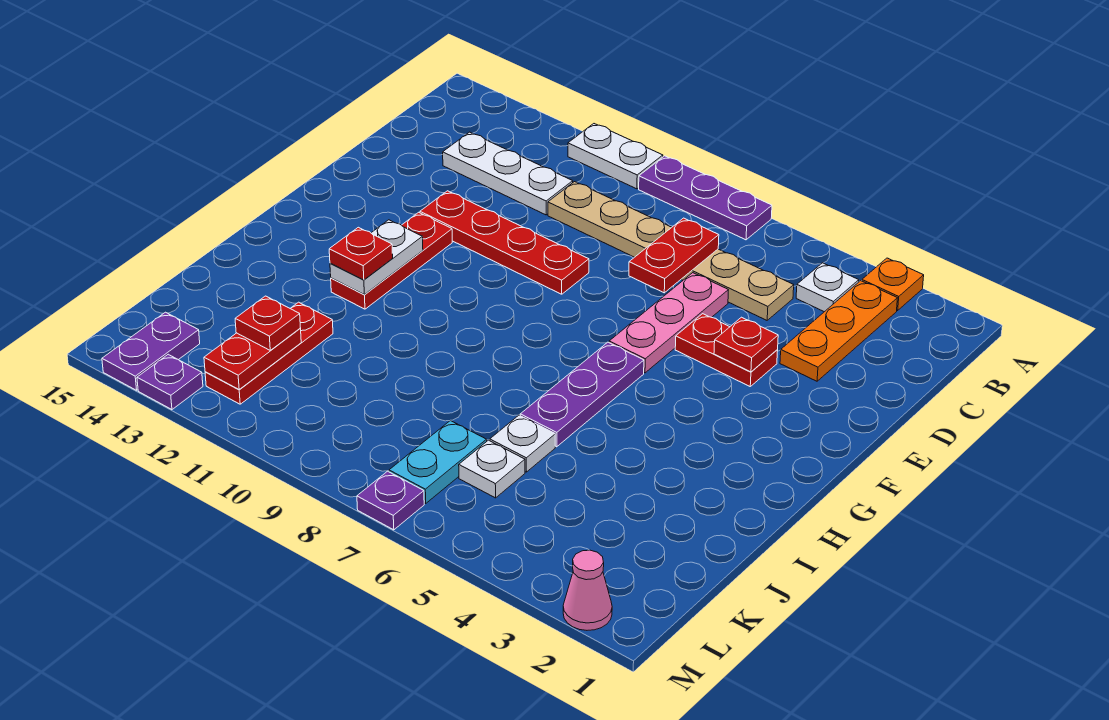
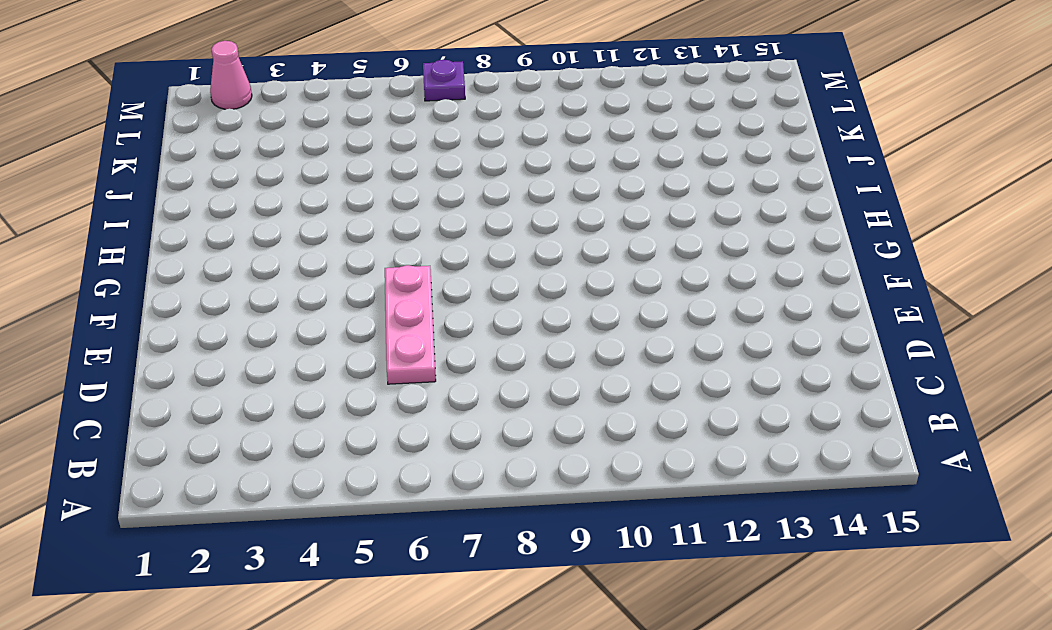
none -> orange 1x1 plate [862,258,924,310]
none -> purple 1x3 plate [639,156,772,240]
none -> white 1x2 plate [568,124,663,189]

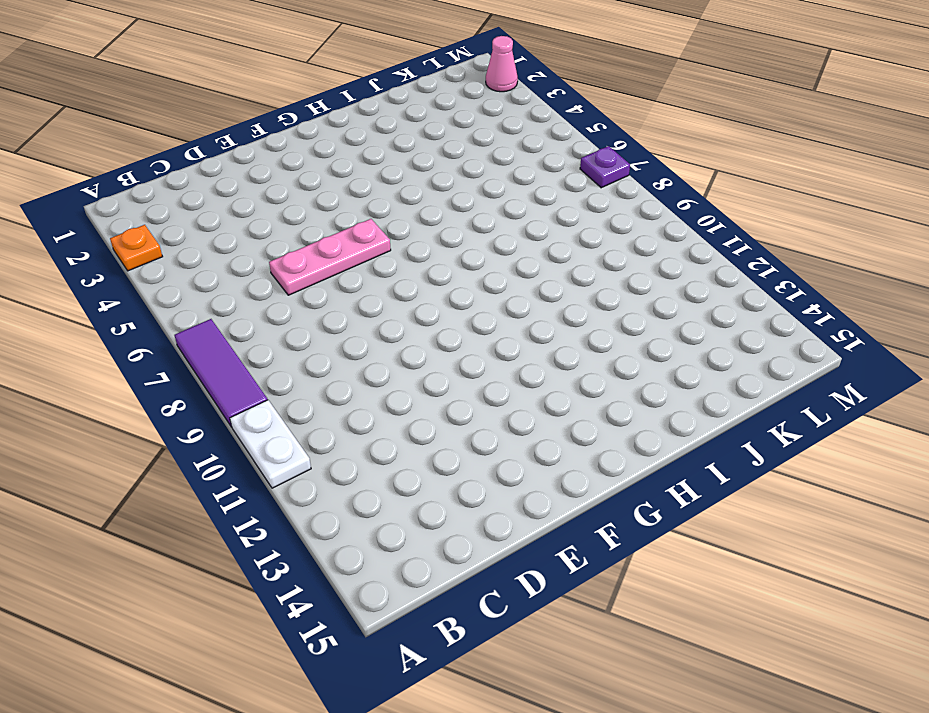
purple 1x3 tile [175,319,268,427] -> purple 1x3 plate [639,156,772,240]
none -> orange 1x3 plate [780,281,897,381]
none -> white 1x1 plate [796,263,859,312]
none -> tan 1x6 plate [548,182,794,320]

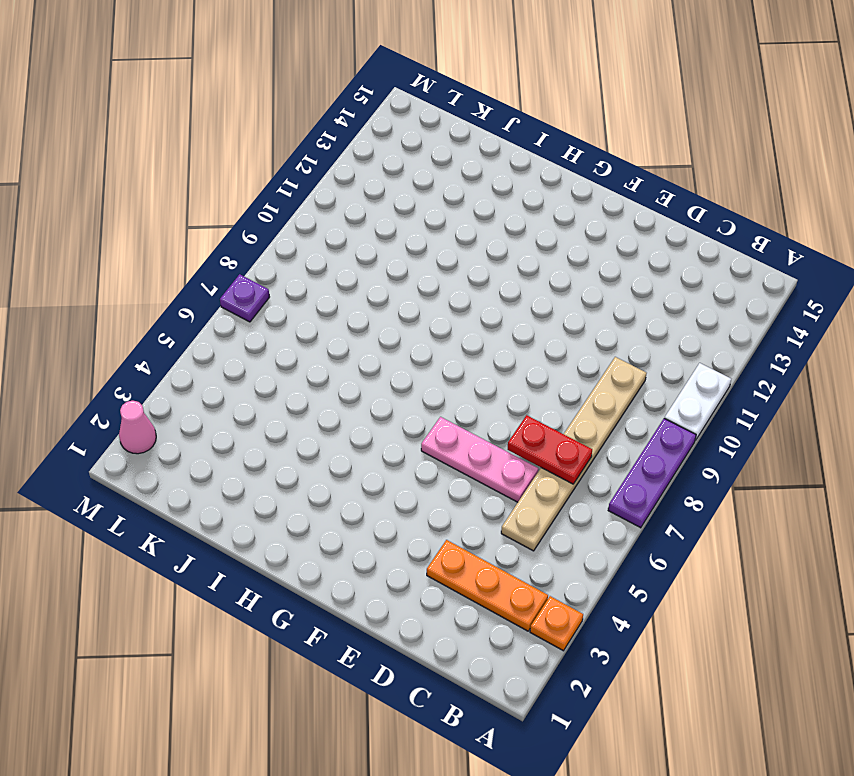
none -> white 1x1 plate [796,263,859,312]
none -> white 1x3 plate [443,132,573,215]
none -> red 1x2 plate [675,314,778,386]

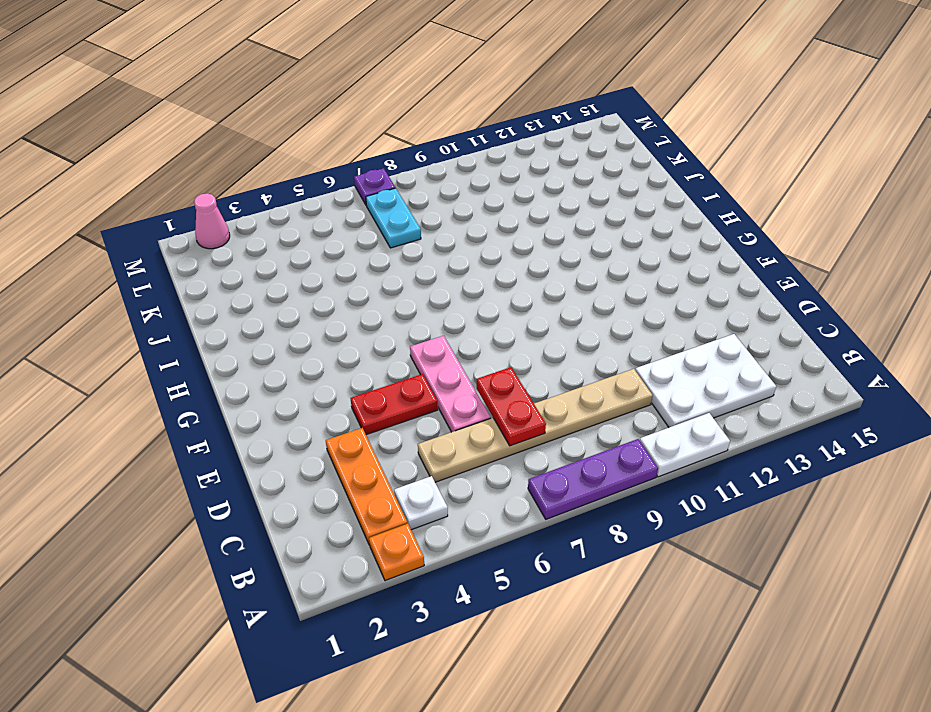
white 2x3 plate [635,334,776,427] -> white 1x3 plate [443,132,573,215]
none -> red 1x4 plate [420,191,589,294]
none -> red 1x3 plate [331,212,452,309]
none -> purple 1x3 plate [520,342,644,447]

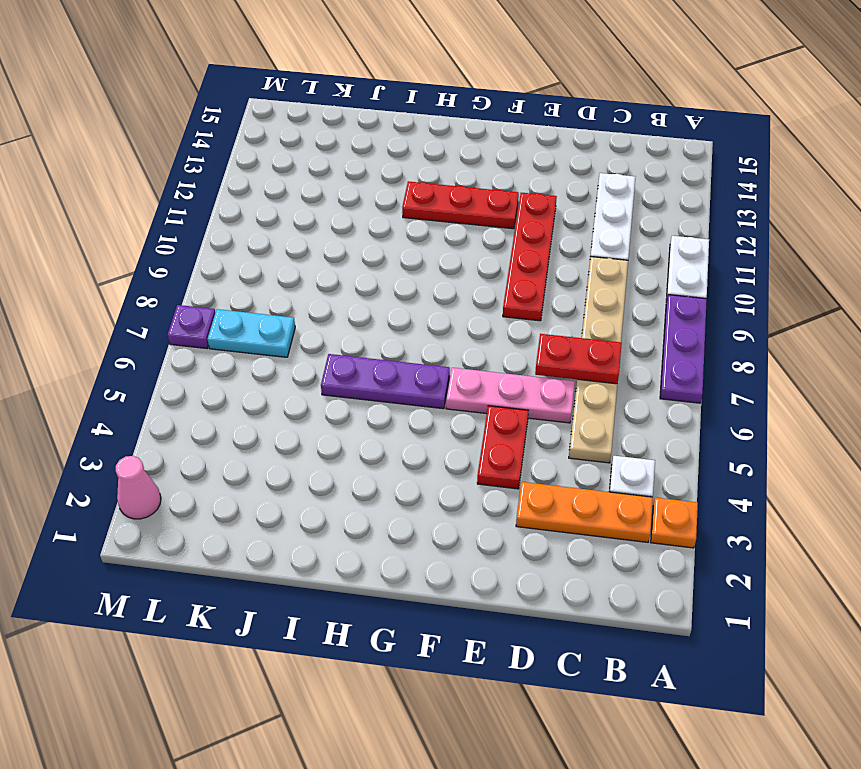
none -> white 1x1 plate [490,415,555,472]
none -> red 1x3 plate [205,302,333,404]
none -> white 1x1 plate [459,440,525,498]

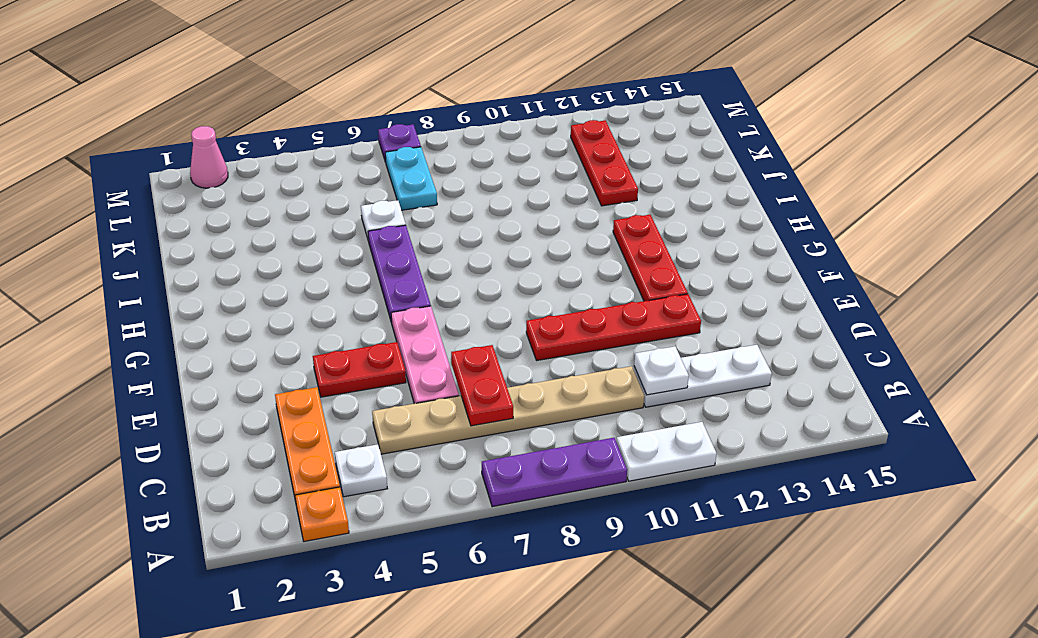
white 1x1 plate [634,346,689,395] -> white 1x1 plate moved to [459,440,525,498]
none -> purple 1x2 plate [102,312,200,390]
none -> purple 1x1 plate [137,354,203,410]
none -> red 1x1 plate [714,317,778,372]

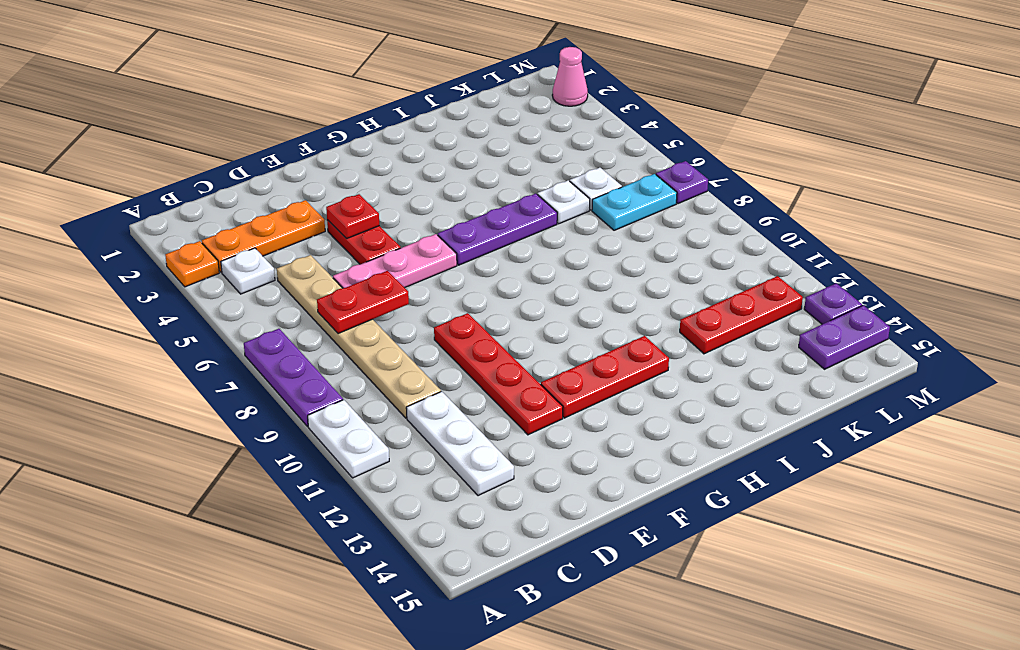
none -> white 1x2 plate [330,220,423,295]
none -> red 1x2 plate [204,329,301,390]
none -> red 1x1 plate [329,227,393,280]

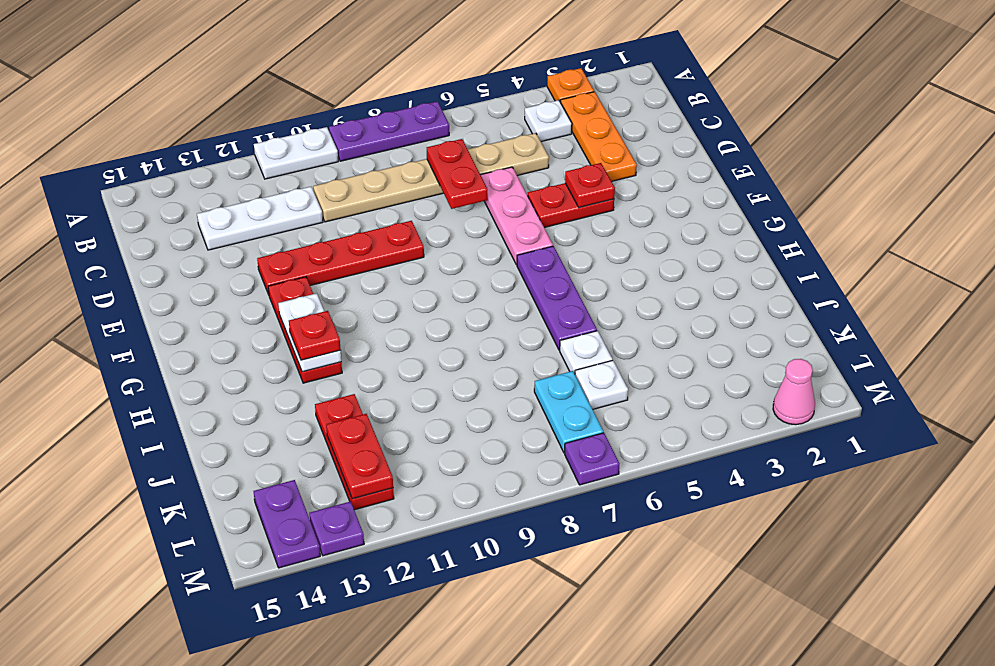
none -> red 1x1 plate [235,296,300,351]

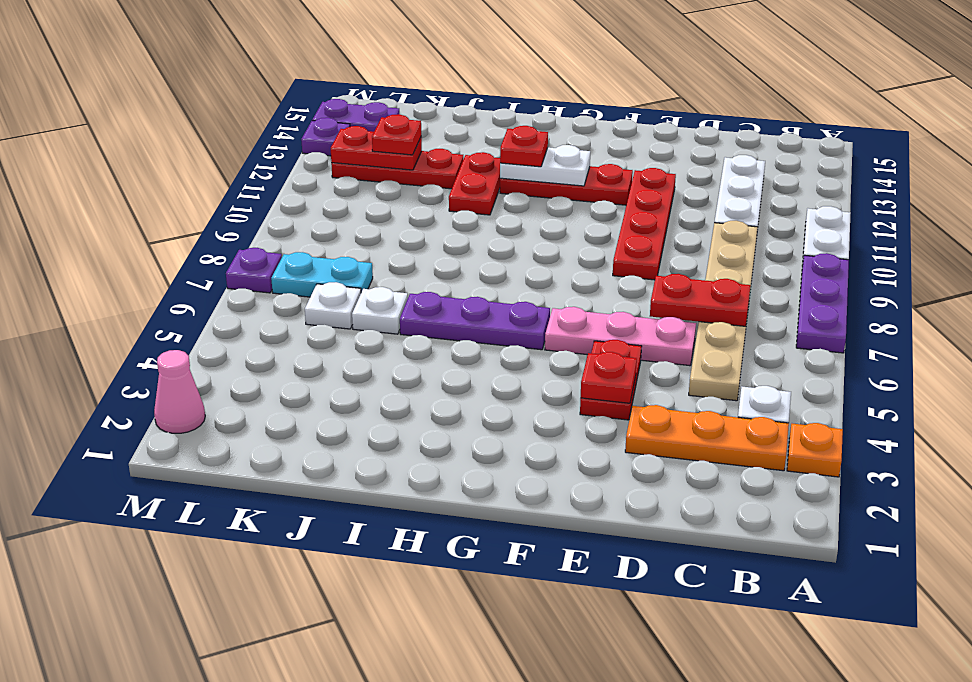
red 1x2 plate [449,152,500,215] -> none

